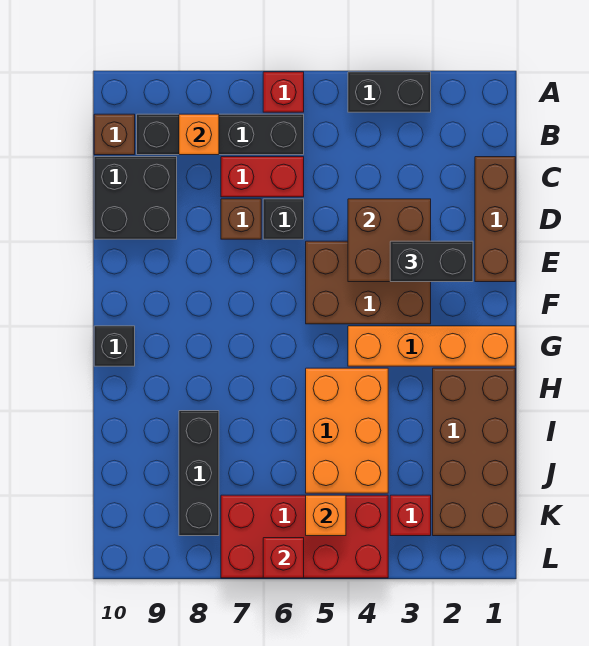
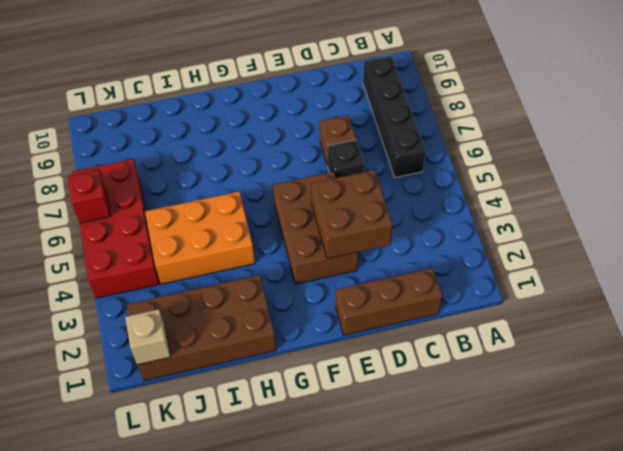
tan 1x1 brick [125,309,170,365] -> none
none -> black 1x2 brick [348,72,431,112]
none -> red 1x1 brick [263,72,304,112]
none -> brown 1x1 brick [94,114,135,155]

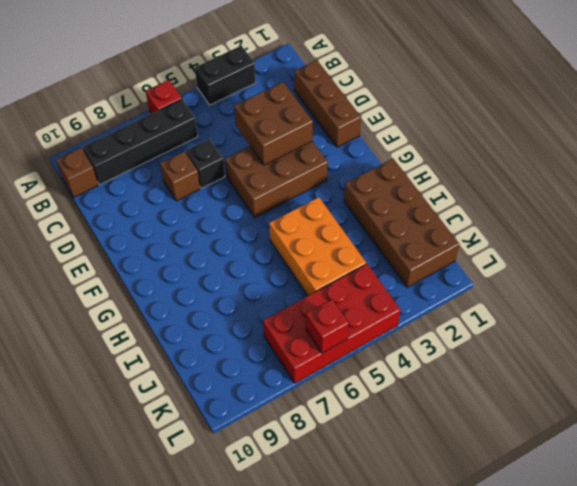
none -> red 1x2 brick [221,157,304,197]
none -> black 2x2 brick [94,157,177,239]
none -> orange 1x4 brick [348,326,515,366]

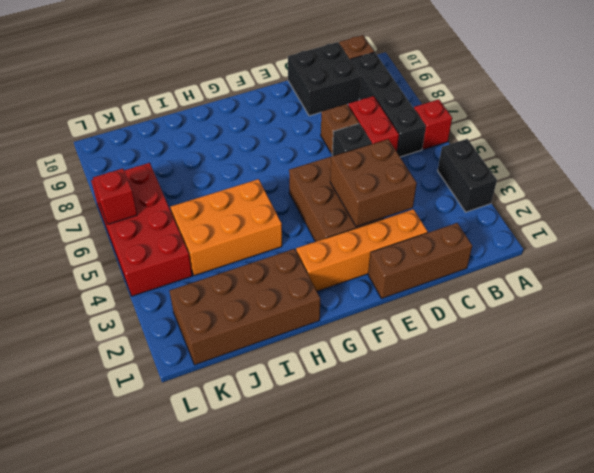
orange 1x4 brick [296,209,428,291] -> orange 1x4 brick turned to [348,326,515,366]
none -> black 1x1 brick [94,326,135,366]
none -> black 1x3 brick [179,411,219,536]
none -> red 1x1 brick [390,495,431,536]

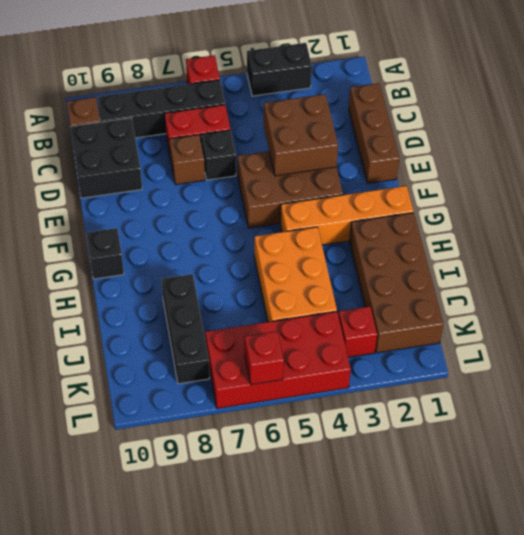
none -> orange 1x1 brick [179,114,219,155]
none -> orange 1x1 brick [306,495,346,536]
none -> black 1x2 brick [390,241,473,282]

